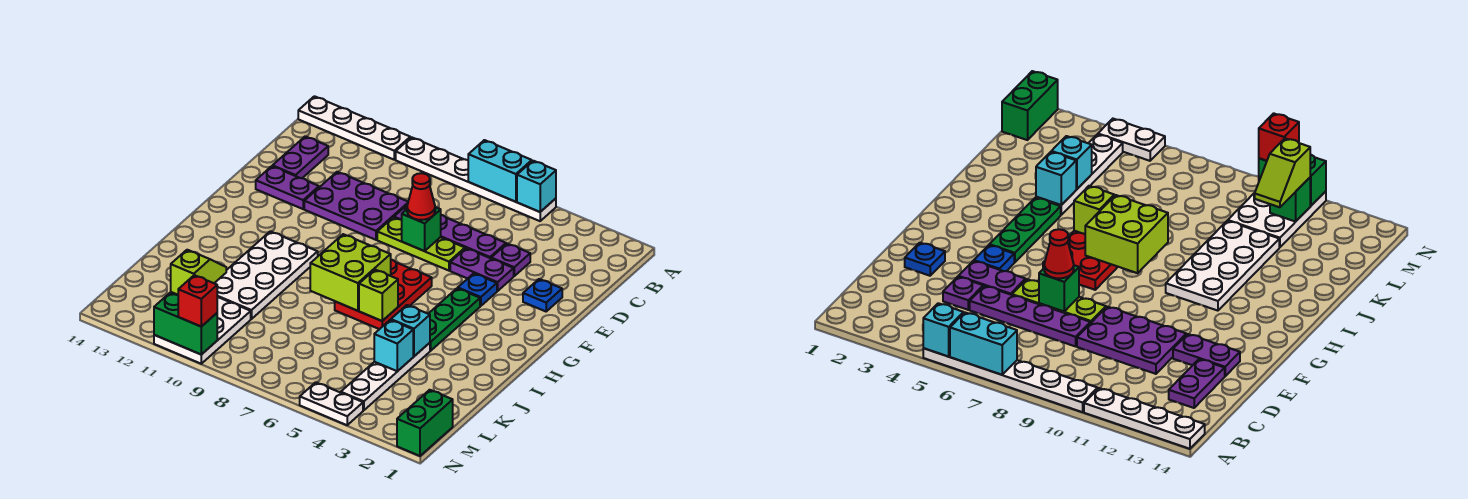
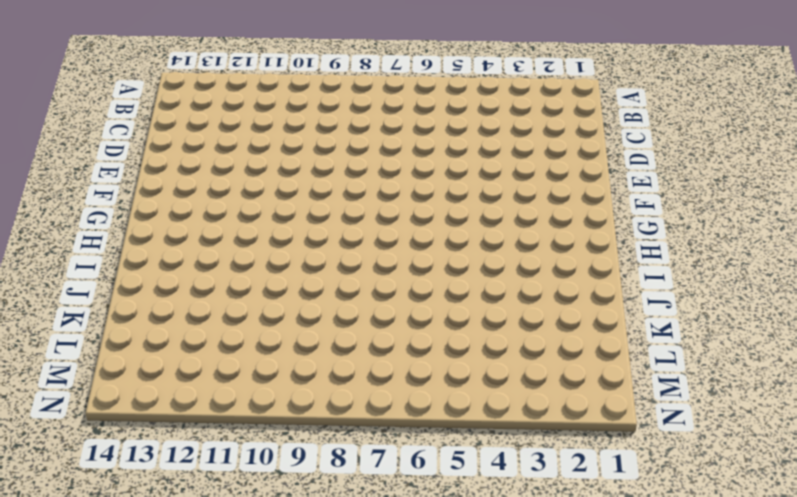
none -> white 1x6 plate [396,137,556,221]
none -> white 1x4 plate [298,96,410,160]
none -> purple 1x2 plate [273,136,328,178]
none -> purple 1x1 plate [491,244,530,276]

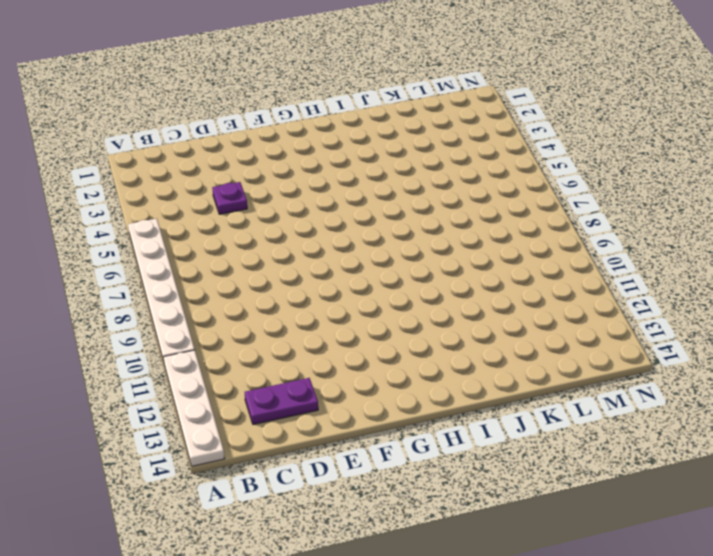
none -> purple 1x4 plate [394,205,506,258]
none -> purple 2x3 plate [304,172,408,240]
none -> blue 1x1 plate [523,279,562,311]
none -> purple 1x2 plate [450,248,514,291]

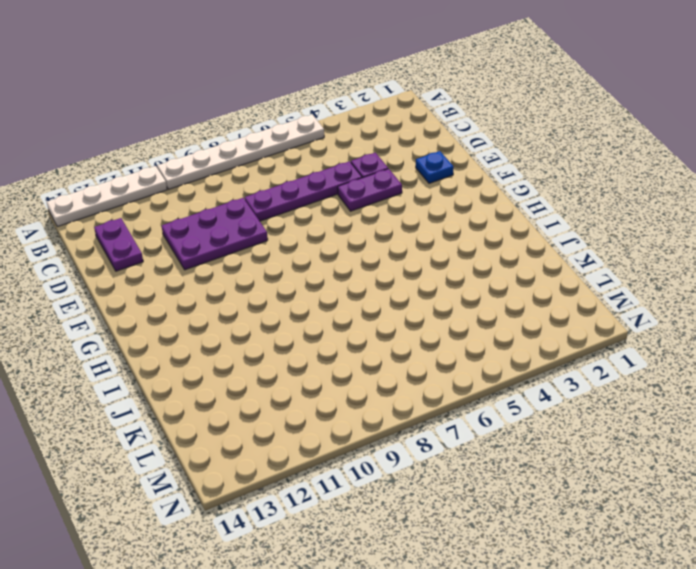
none -> lime 1x3 plate [377,217,465,271]
none -> purple 1x2 plate [256,166,319,209]
none -> blue 1x1 plate [458,273,497,306]
none -> green 1x3 plate [429,288,480,351]

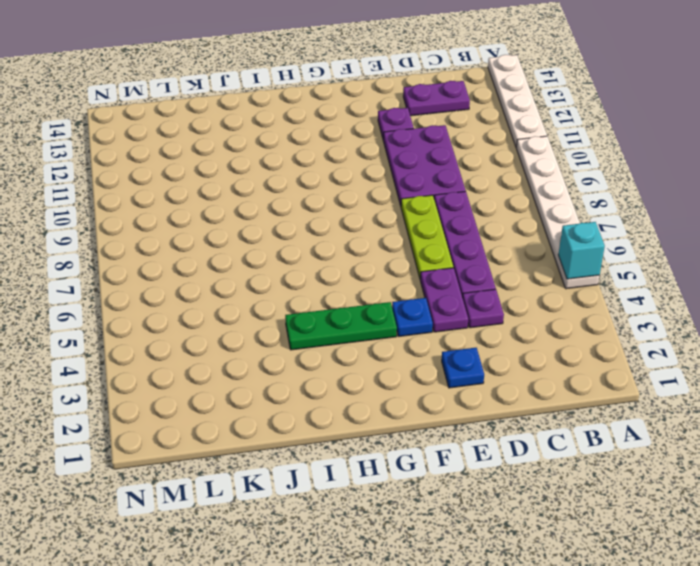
purple 1x1 plate [378,108,414,138] -> purple 1x2 plate [256,166,319,209]
none -> red 2x3 plate [335,260,432,329]
none -> white 2x4 plate [215,231,318,319]
none -> white 1x4 plate [341,343,430,410]
none -> white 2x3 plate [154,297,251,364]

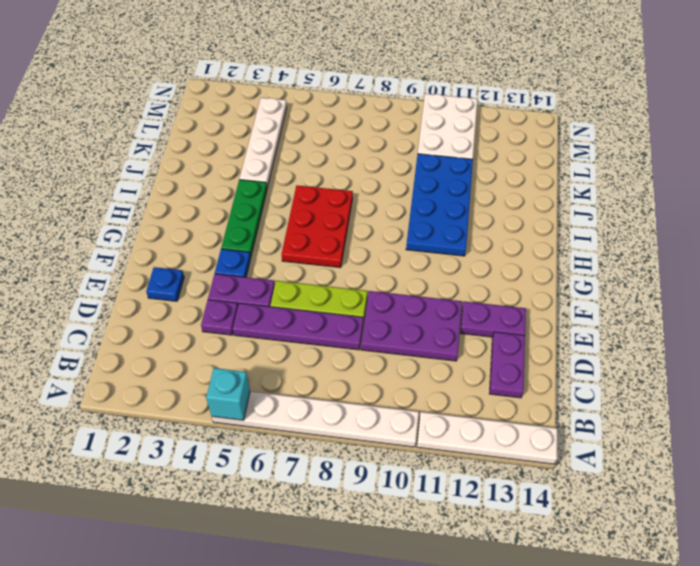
blue 2x4 plate [406,154,473,256] -> white 2x4 plate [215,231,318,319]
none -> green 1x2 brick [397,390,453,456]
none -> white 1x2 plate [300,382,363,425]
none -> cyan 1x2 brick [468,140,532,202]
none -> green 1x1 brick [402,207,441,251]

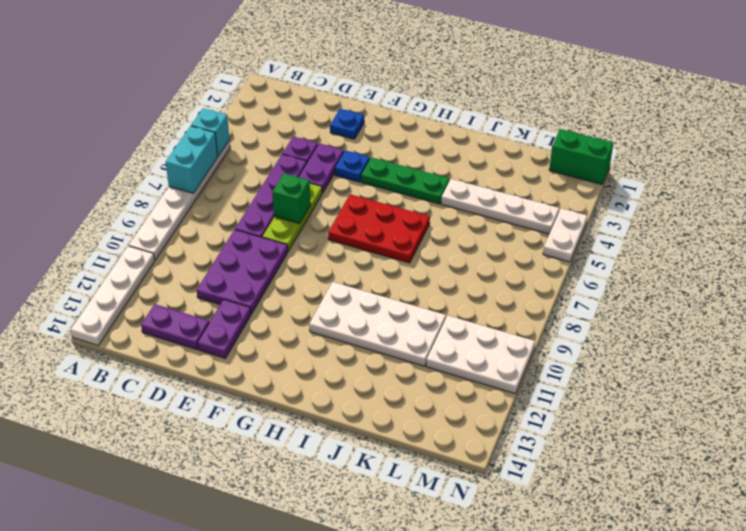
none -> lime 2x2 brick [310,234,391,311]
none -> lime 1x1 brick [359,270,398,321]
none -> cyan 1x1 brick [391,305,430,356]
none -> cyan 1x1 brick [374,320,413,371]

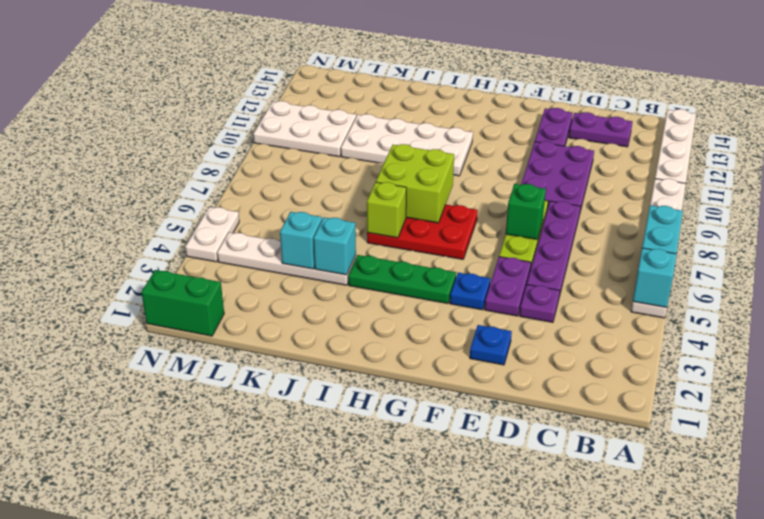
none -> green 1x1 brick [1270,178,1310,222]
none -> green 1x2 brick [154,293,217,355]
none -> red 1x1 cone [407,173,435,220]
none -> lime 1x2 slope [171,250,226,295]

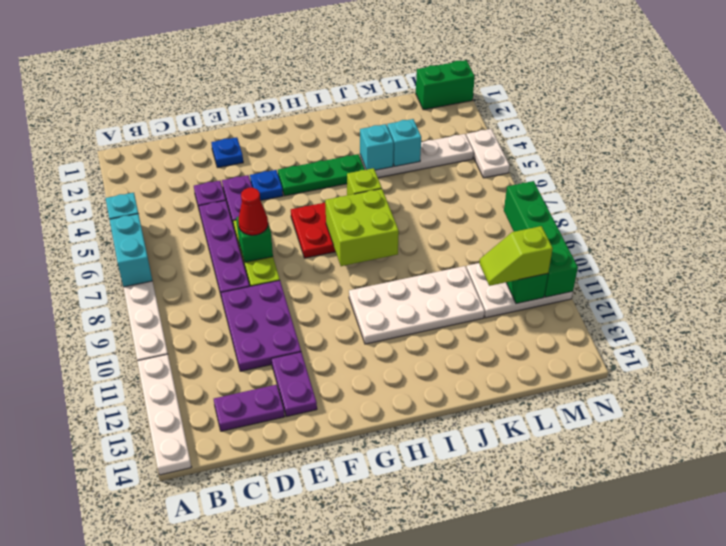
green 1x4 brick [504,181,578,297] -> green 1x2 brick [154,293,217,355]
none -> red 1x1 brick [178,275,217,327]

